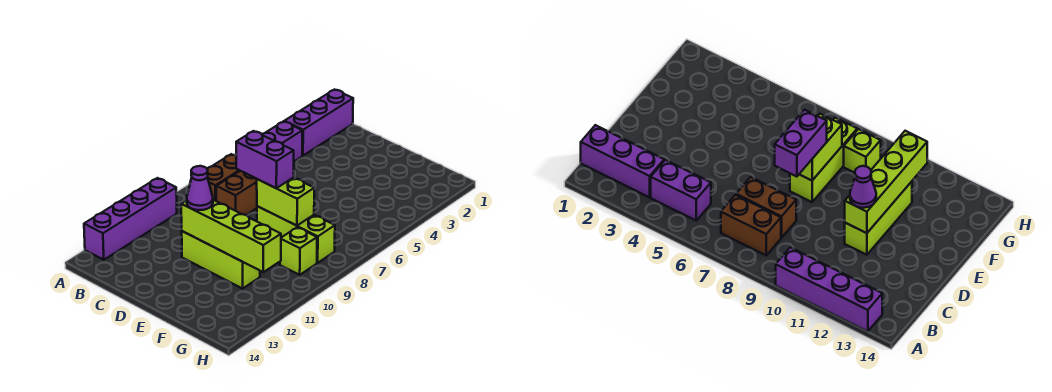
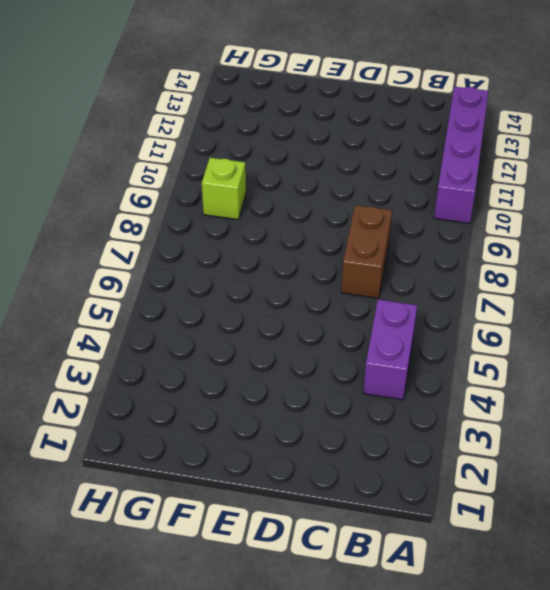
none -> purple 1x3 brick [284,90,353,156]
none -> brown 1x2 brick [207,154,240,201]
none -> lime 1x3 brick [182,231,260,289]

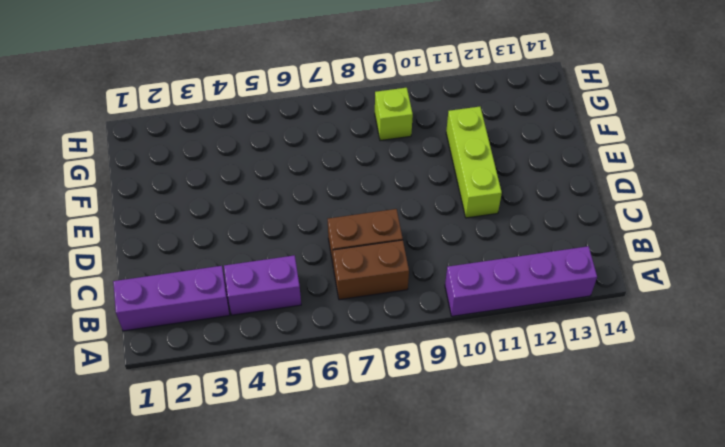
none -> lime 1x3 brick [257,206,335,263]
none -> lime 1x4 brick [181,200,281,272]
none -> lime 1x2 brick [257,178,314,226]

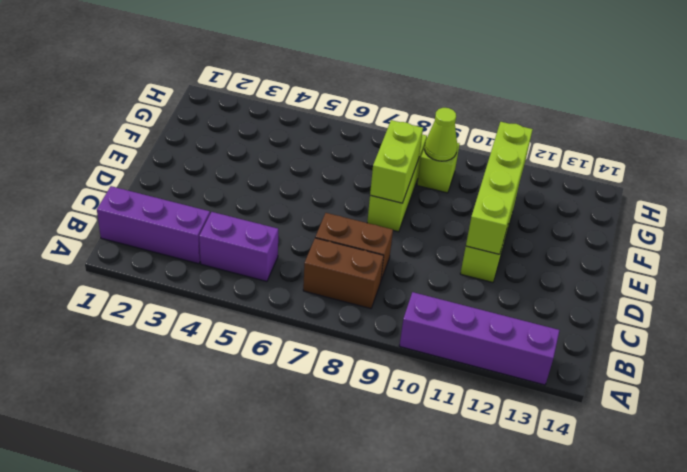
lime 1x1 cone [425,108,457,161] -> none
none -> purple 1x2 brick [236,131,294,188]
none -> purple 1x1 cone [187,166,213,210]

